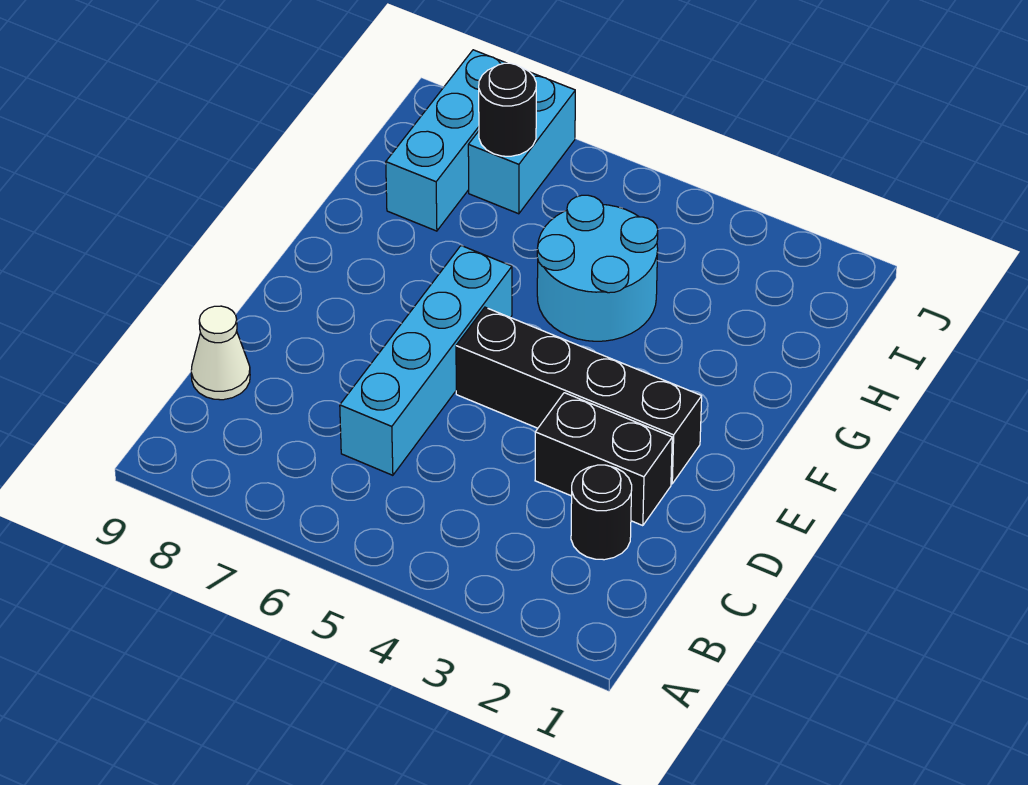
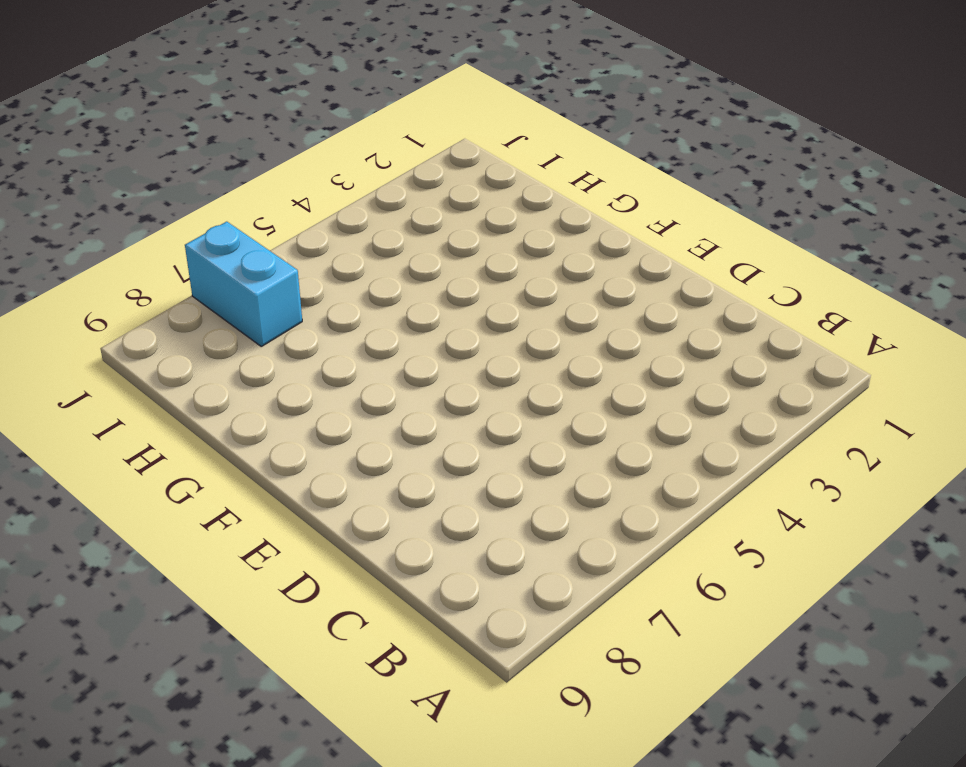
none -> black 1x1 round brick [571,465,632,560]
none -> cyan 1x4 brick [340,246,512,475]

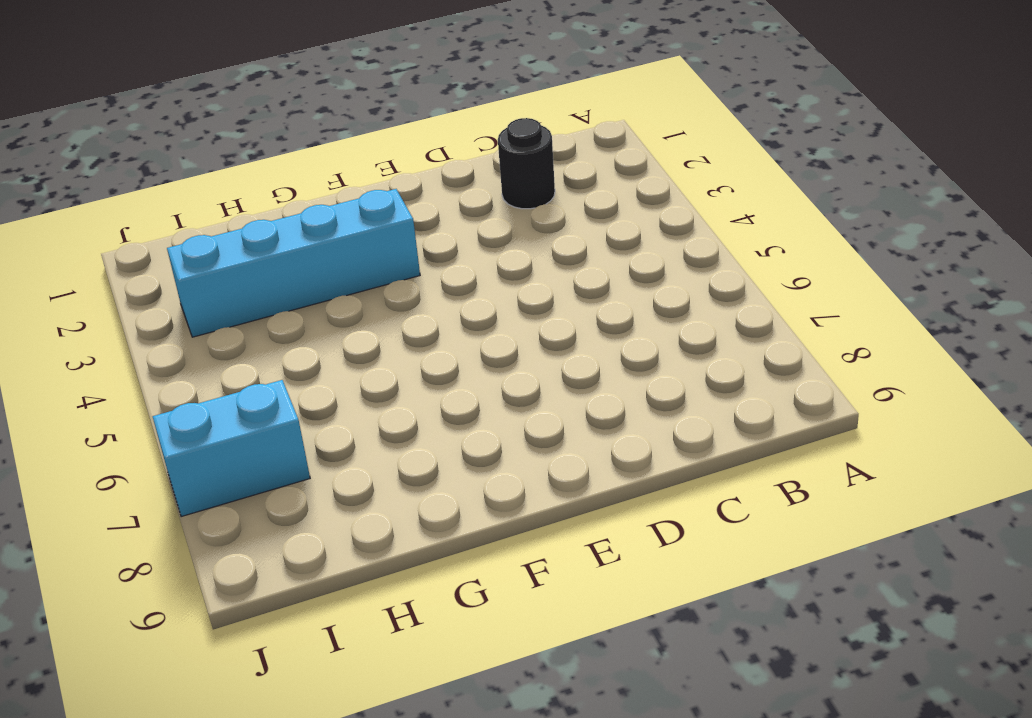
cyan 1x4 brick [167,189,420,337] -> cyan 1x4 brick moved to [340,246,512,475]
none -> white 1x1 cone [191,306,250,400]
none -> black 1x2 brick [535,393,672,526]

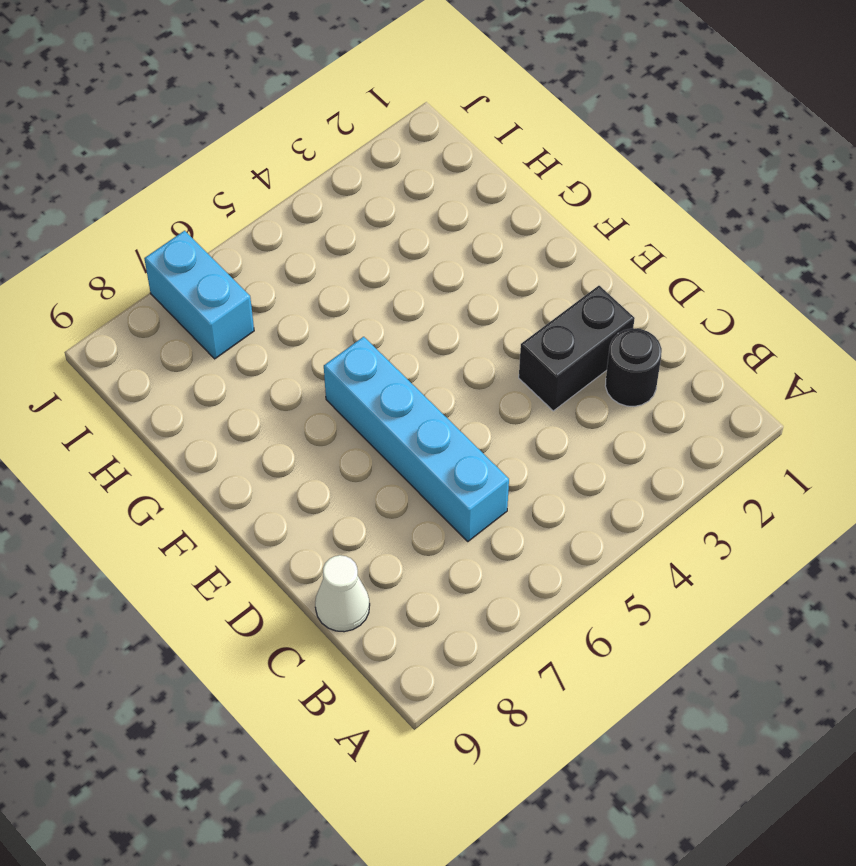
none -> black 1x4 brick [456,307,702,484]
none -> cyan 2x2 round brick [537,195,658,341]

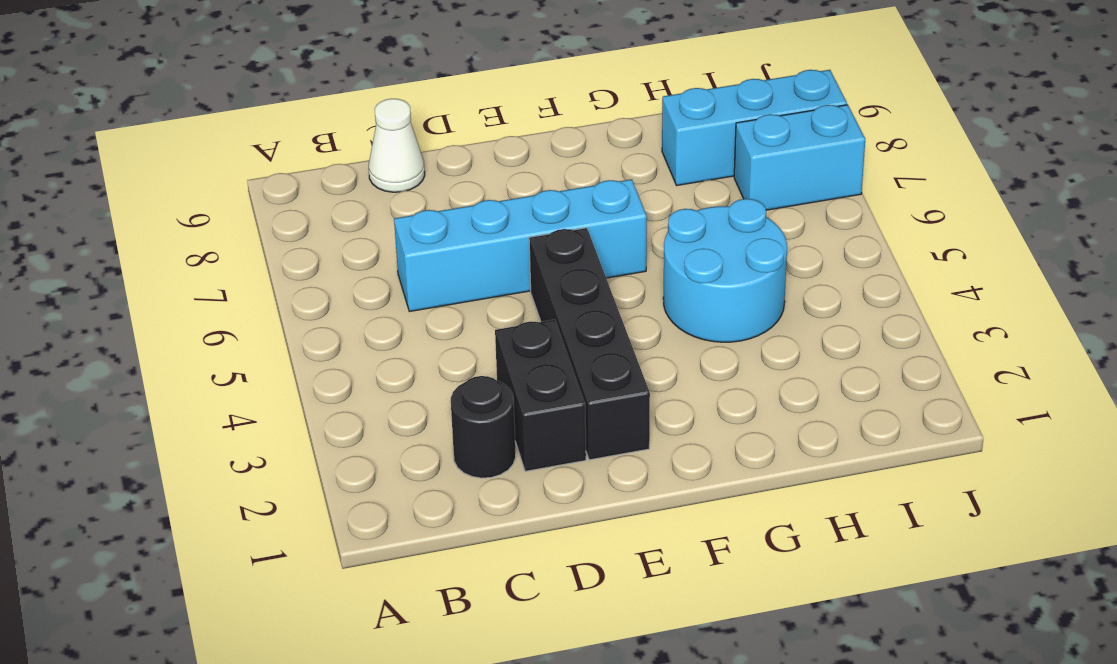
none -> black 1x1 round brick [479,63,536,156]

